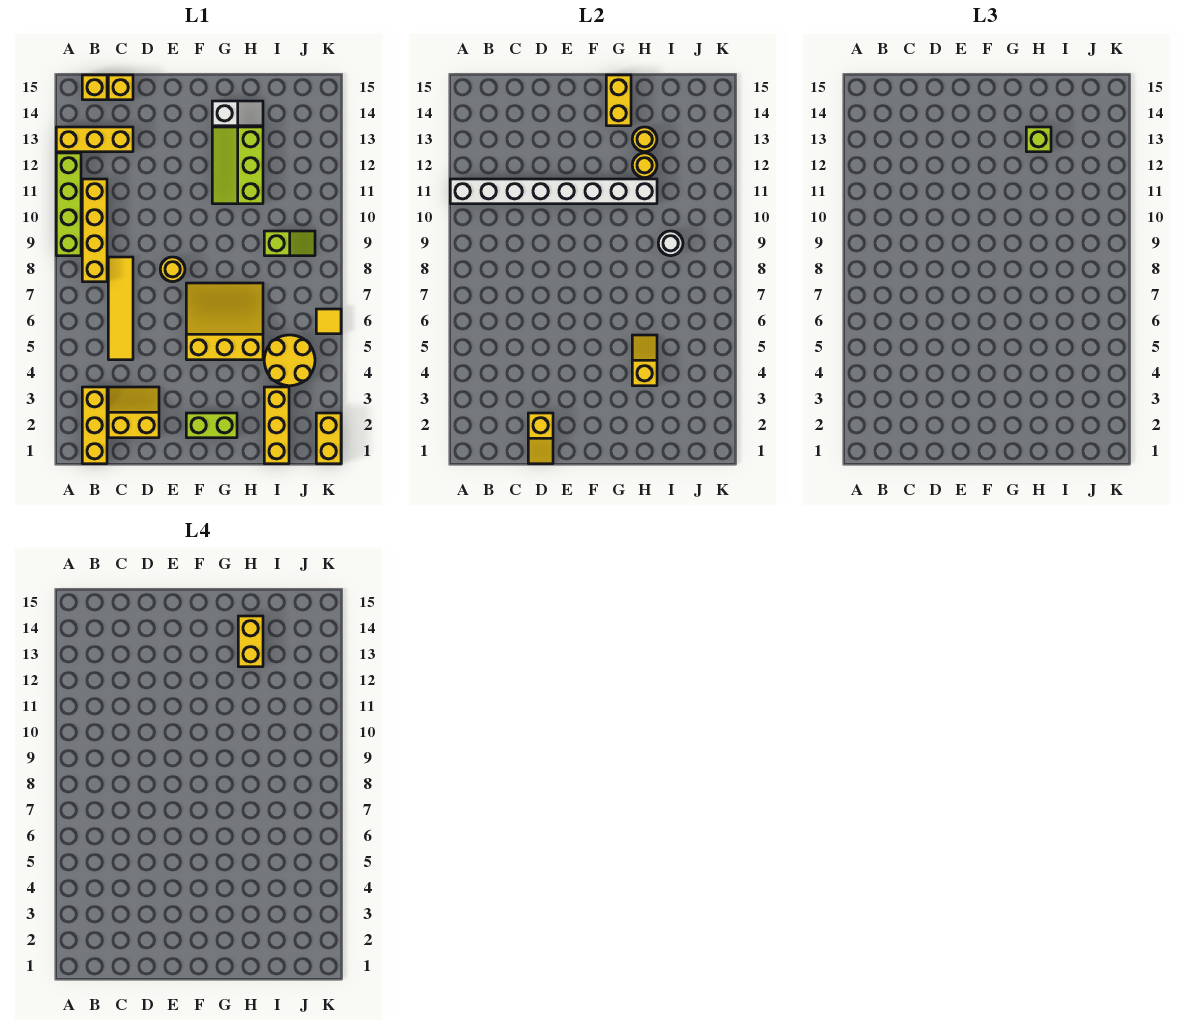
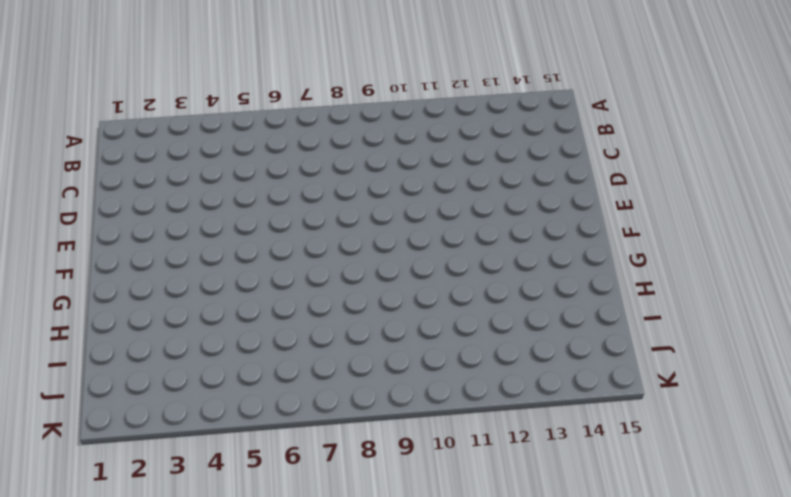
none -> lime 1x4 brick [56,153,81,256]
none -> yellow 1x3 brick [56,127,133,152]
none -> yellow 1x3 brick [82,387,107,464]

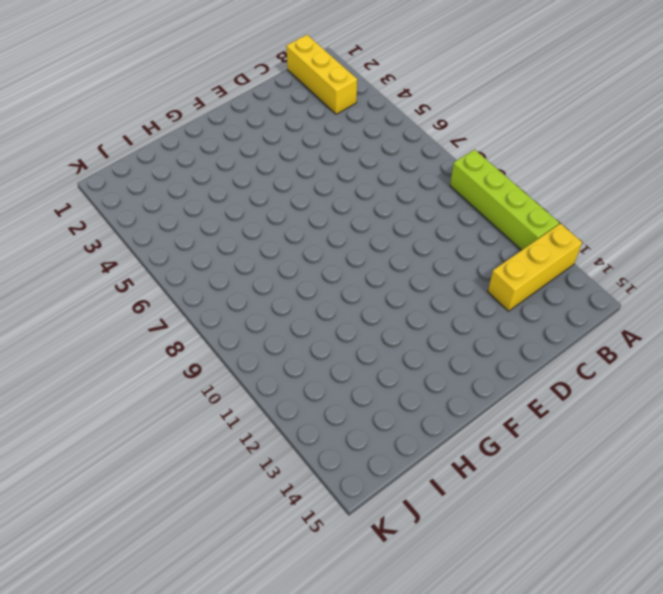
none -> yellow 1x4 brick [82,179,107,282]
none -> yellow 1x1 brick [82,75,107,100]
none -> yellow 2x2 slope [108,387,159,438]

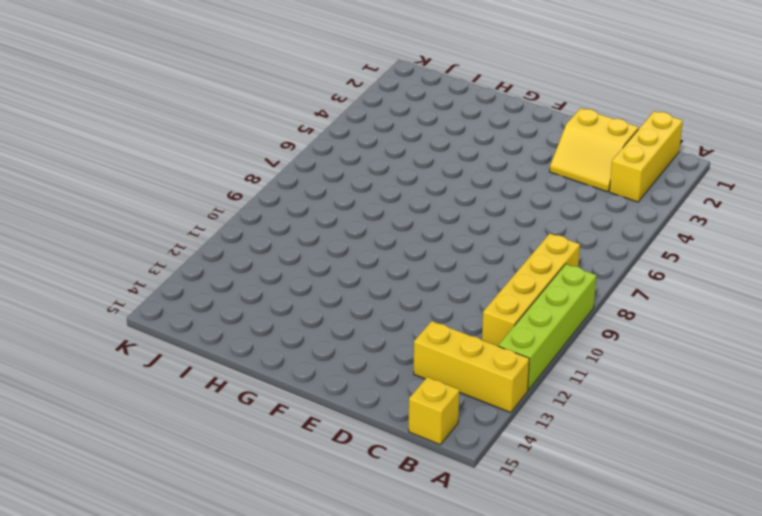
none -> yellow 1x4 tile [108,257,133,360]
none -> yellow 1x1 brick [108,75,133,100]
none -> yellow 1x1 round brick [160,257,185,282]

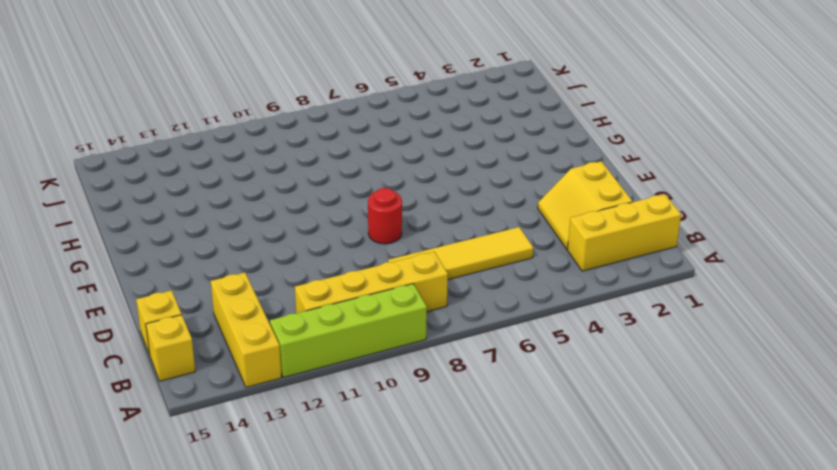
red 1x1 round brick [368,188,402,244] -> yellow 1x1 round brick [160,257,185,282]
none -> lime 1x2 brick [186,413,237,438]
none -> yellow 3x3 slope [186,283,263,360]
none -> lime 2x3 slope [212,127,263,204]

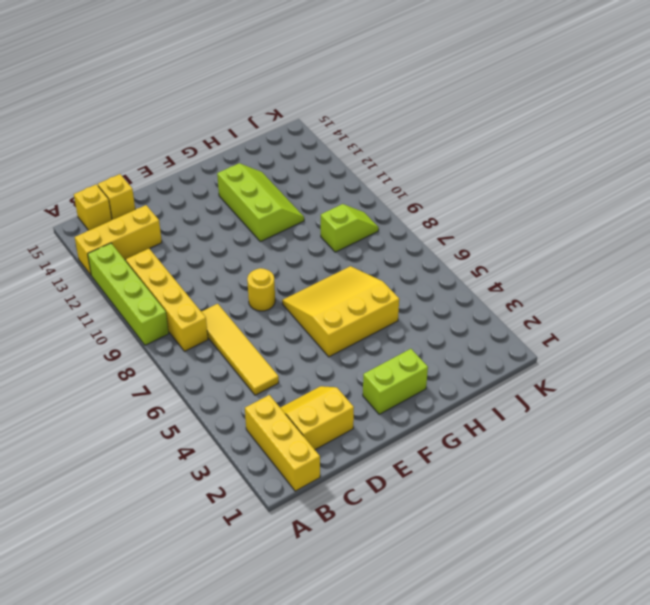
lime 2x3 slope [217,163,304,242] -> lime 2x3 slope turned to [212,127,263,204]
none -> white 1x2 slope [212,101,263,126]
none -> yellow 1x3 brick [264,387,289,464]
none -> yellow 2x2 round brick [264,335,315,386]

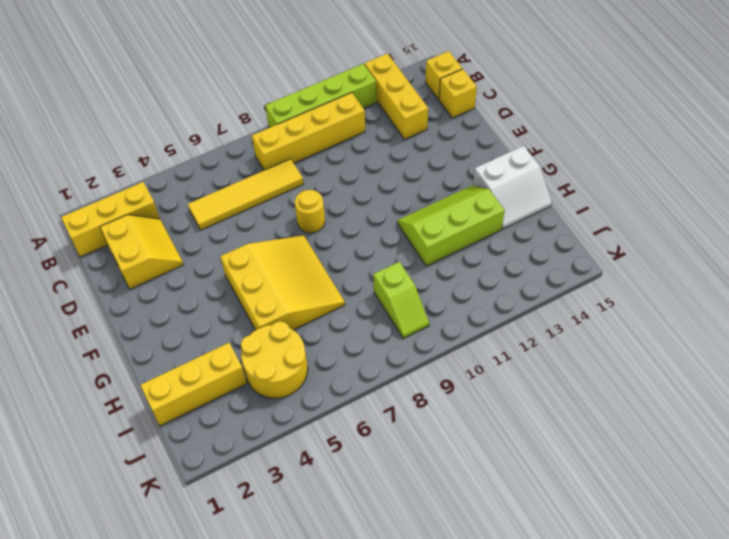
white 2x2 slope [473,146,552,229] -> white 1x2 slope [212,101,263,126]
none -> lime 1x2 brick [186,413,237,438]
none -> yellow 1x2 brick [316,413,341,464]
none -> yellow 1x1 tile [316,309,341,334]

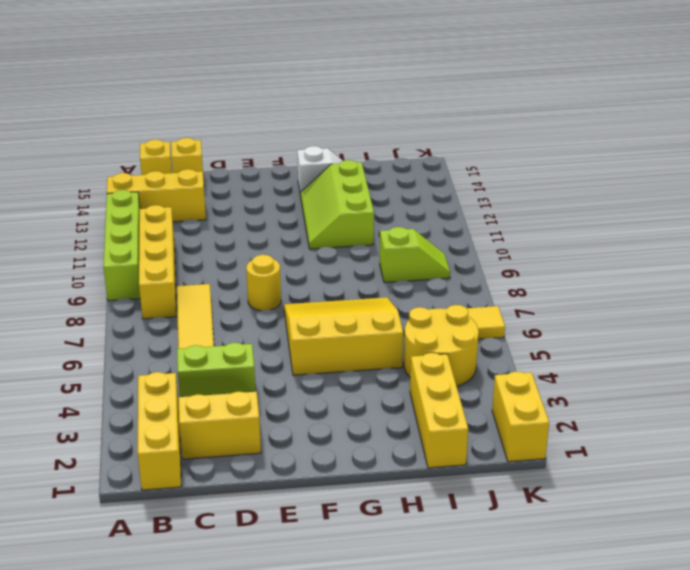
lime 1x2 brick [177,343,256,397] -> lime 1x2 brick moved to [186,413,237,438]
none -> white 1x8 brick [450,179,657,204]
none -> yellow 1x2 slope [528,413,553,464]
none -> yellow 1x2 brick [606,75,631,126]

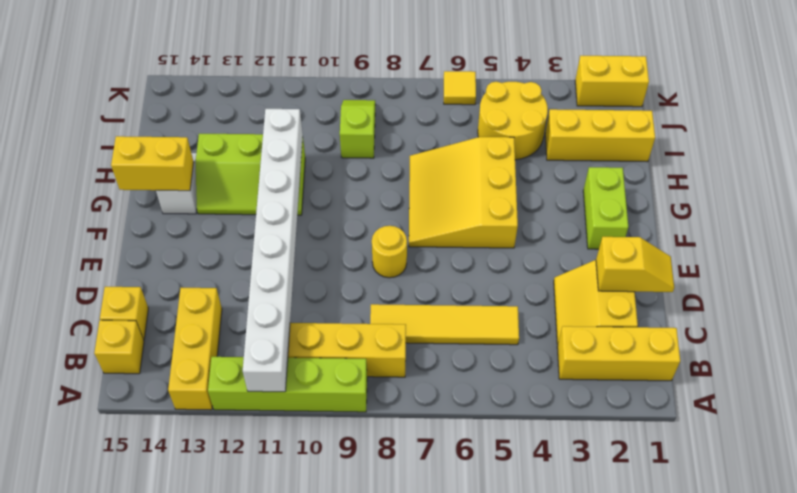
none -> yellow 1x2 slope [632,335,657,386]
none -> yellow 1x1 round brick [632,153,657,178]
none -> yellow 1x1 round brick [632,127,657,152]

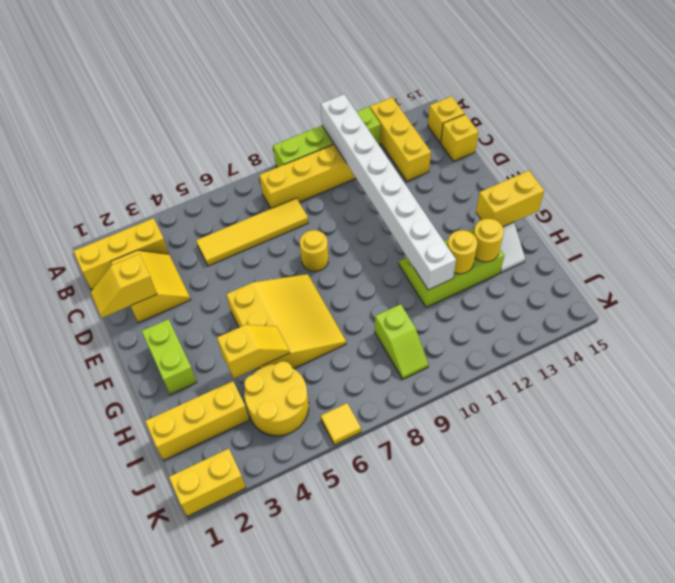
none -> white 1x1 round brick [658,231,683,256]
none -> lime 1x1 brick [1026,127,1051,152]
none -> yellow 1x2 brick [238,616,263,667]

